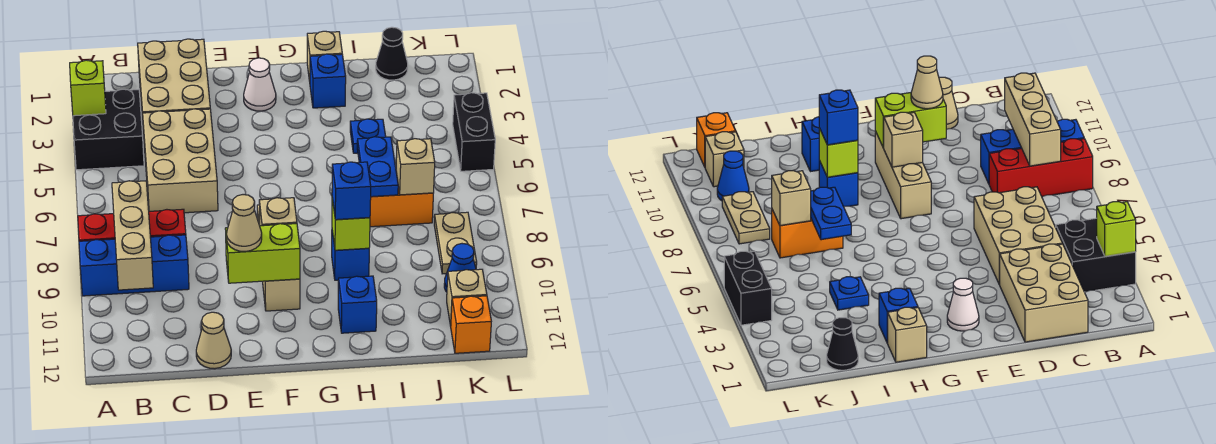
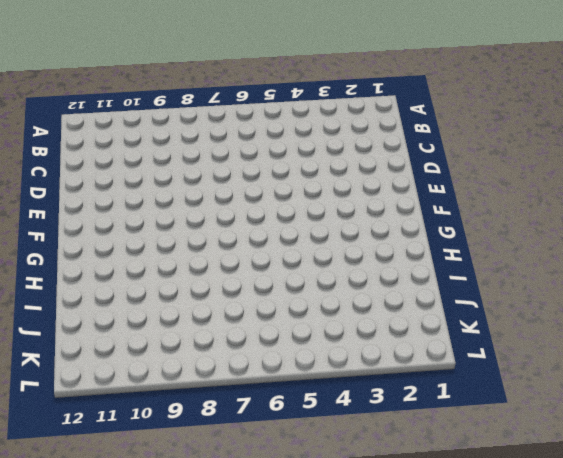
none -> black 2x2 brick [73,89,144,170]
none -> red 1x3 brick [78,209,186,241]
none -> blue 1x3 brick [79,235,189,296]

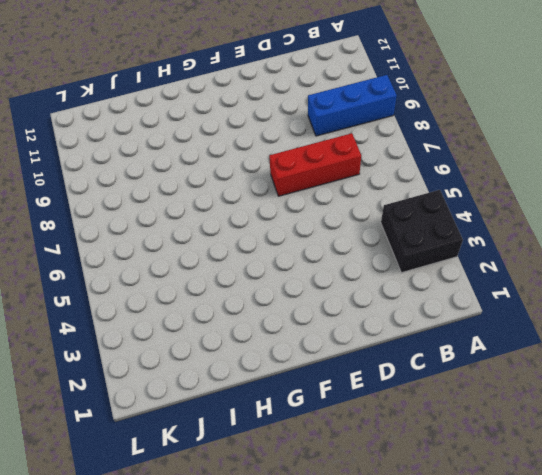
red 1x3 brick [269,133,361,196] -> red 1x3 brick moved to [78,209,186,241]
none -> tan 2x3 brick [138,39,210,134]
none -> tan 2x3 brick [143,109,218,213]
none -> tan 1x1 cone [196,312,231,369]

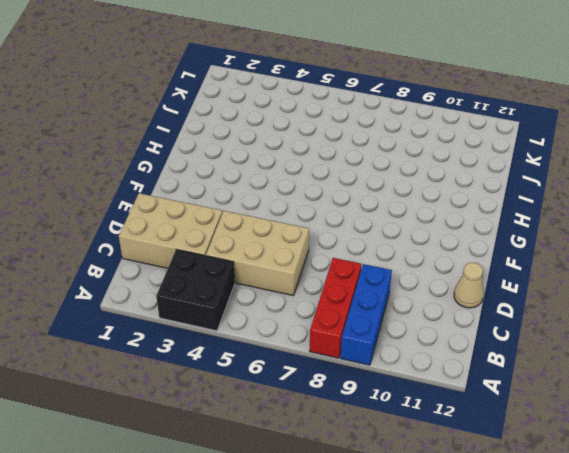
none -> white 1x1 cone [244,58,276,111]
none -> tan 1x3 brick [257,205,300,311]
none -> tan 1x1 brick [307,31,342,81]

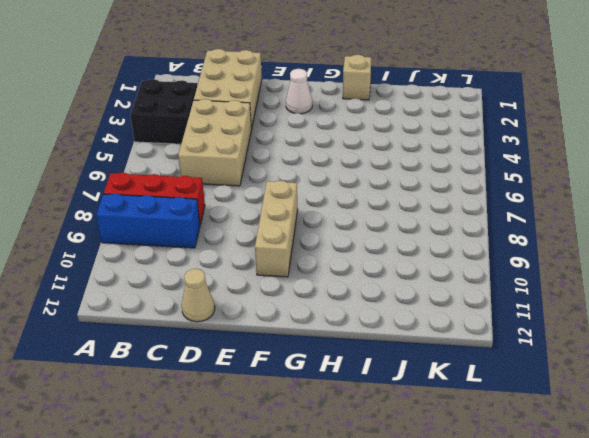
none -> blue 1x1 brick [310,54,346,108]
none -> blue 1x1 brick [332,231,369,280]
none -> blue 1x1 brick [338,276,377,333]

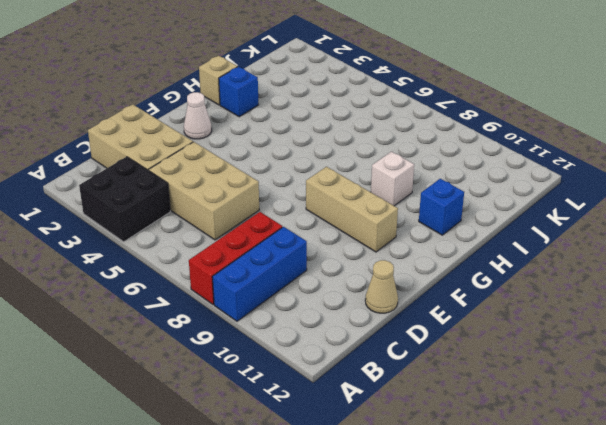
white 1x1 brick [371,152,414,206] -> blue 1x1 brick [332,231,369,280]
none -> blue 1x1 plate [350,119,386,153]
none -> orange 1x2 brick [370,187,433,227]
none -> black 1x1 cone [376,27,408,80]

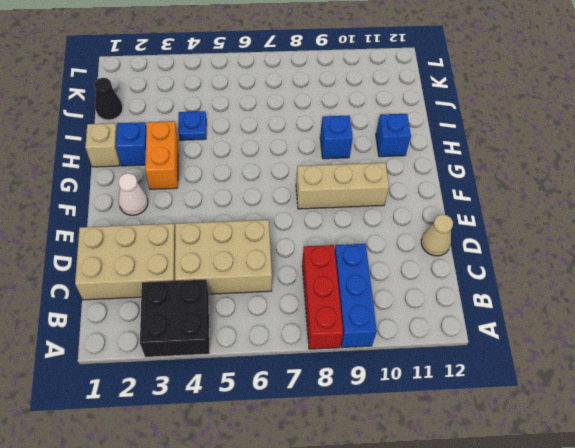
orange 1x2 brick [145,121,178,189] -> orange 1x2 brick moved to [370,187,433,227]
none -> tan 1x2 plate [434,212,477,274]
none -> blue 1x1 cone [444,244,476,292]
none -> tan 1x1 brick [447,269,487,326]

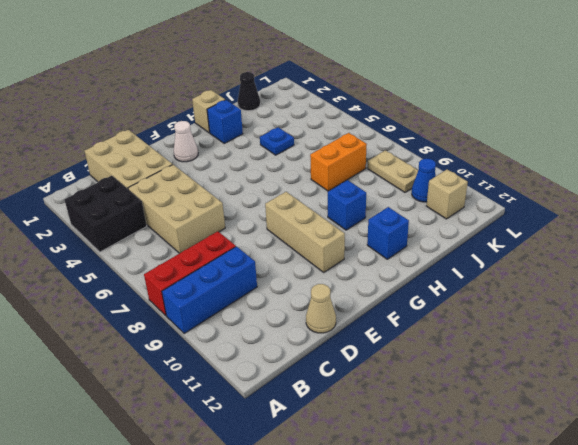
none -> orange 1x1 brick [451,296,491,353]
none -> black 1x2 brick [453,93,495,171]
none -> lime 1x1 brick [70,60,106,116]

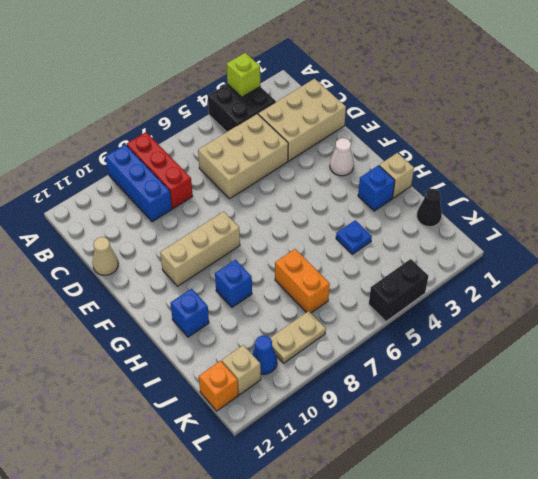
none -> tan 1x3 brick [112,181,153,290]
none -> lime 1x2 brick [225,224,300,283]
none -> tan 1x1 brick [259,198,297,226]

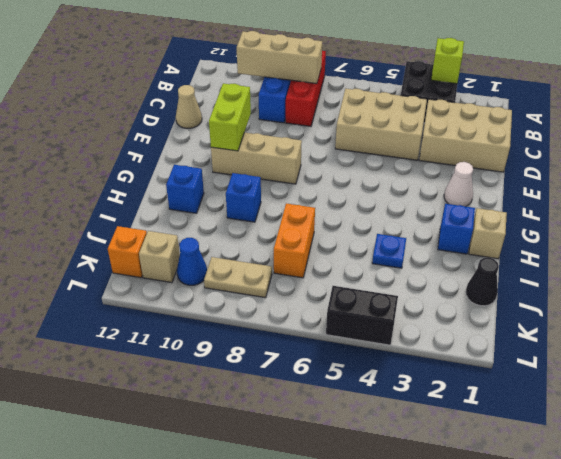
none -> tan 1x1 brick [259,198,297,226]
none -> lime 1x1 brick [332,198,370,250]
none -> blue 1x2 plate [357,137,398,197]

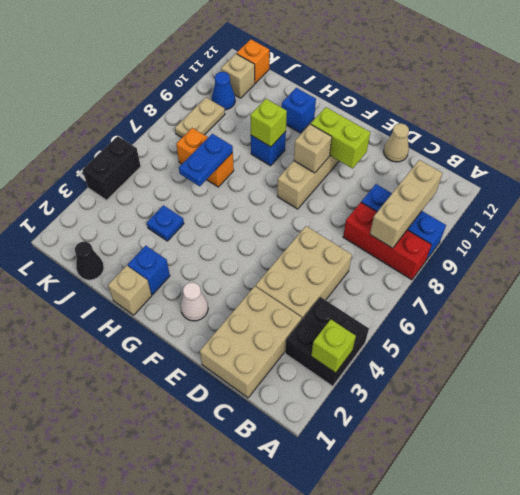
none -> tan 1x1 brick [396,139,435,195]
none -> tan 1x1 cone [227,195,262,252]
none -> blue 1x1 brick [332,162,371,220]

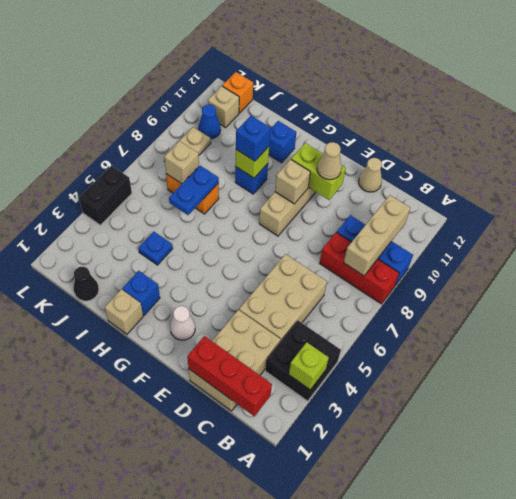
red 1x3 brick [187,336,272,416] -> none

